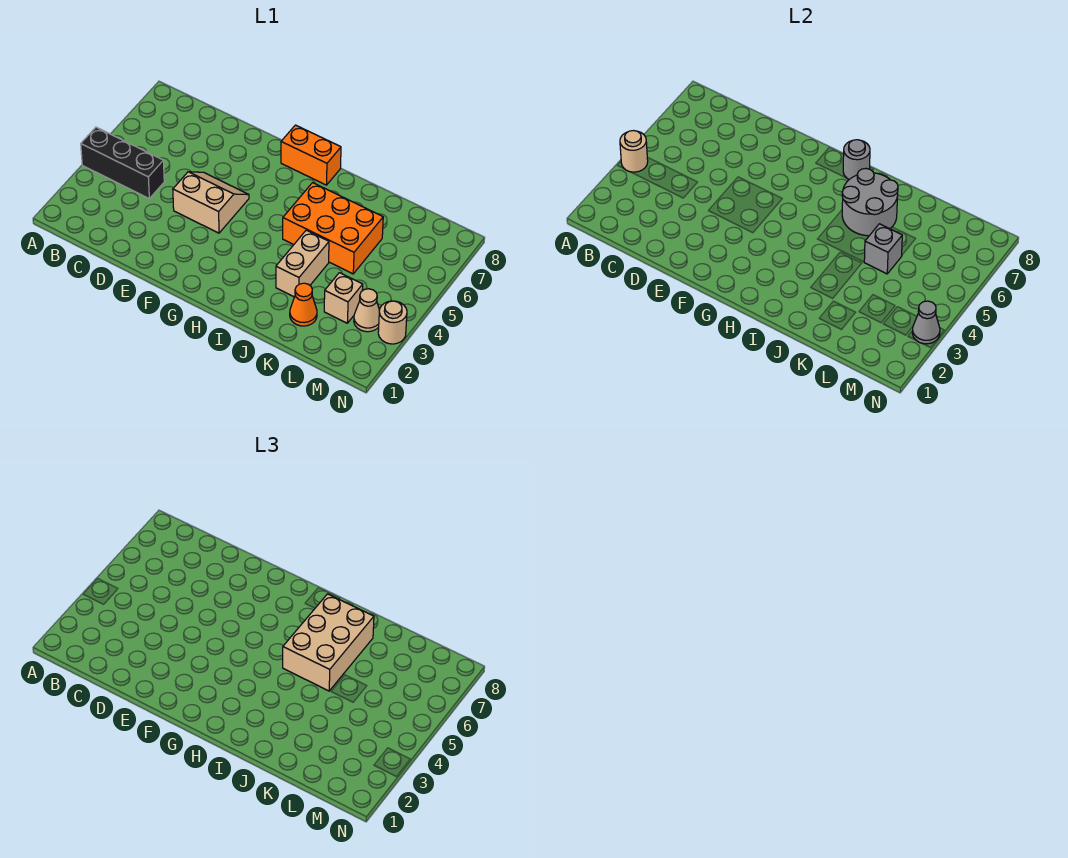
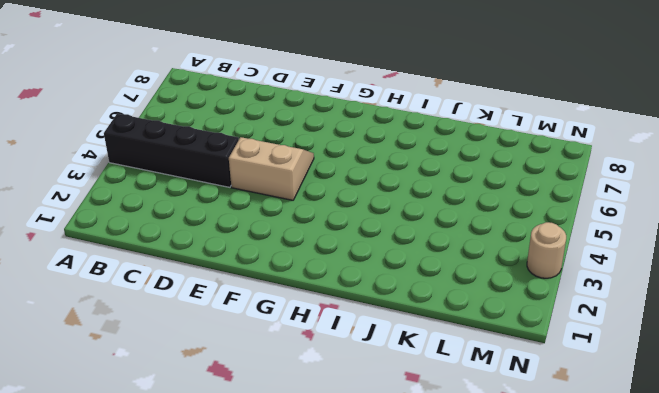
black 1x4 brick [104,114,239,187] -> black 1x3 brick [81,127,164,198]
none -> orange 1x2 brick [281,125,341,185]
none -> orange 2x3 brick [283,183,383,274]
none -> tan 1x2 brick [276,230,329,297]

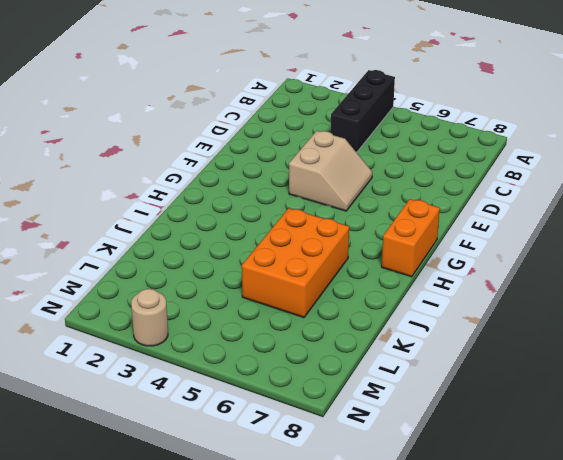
none -> tan 1x2 brick [276,230,329,297]
none -> orange 1x1 cone [290,283,317,326]
none -> tan 1x1 brick [324,273,363,323]

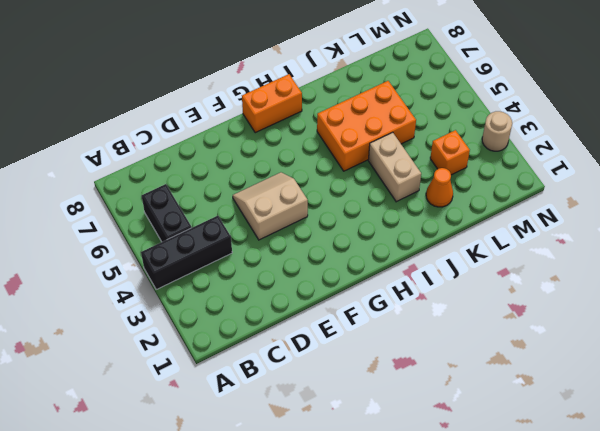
black 1x2 brick [142,184,192,242] -> none
orange 1x1 brick [430,130,470,175] -> tan 1x1 brick [324,273,363,323]
none -> tan 1x1 cone [354,289,380,332]
none -> tan 1x1 round brick [620,131,648,172]
none -> grey 1x1 round brick [843,140,870,179]

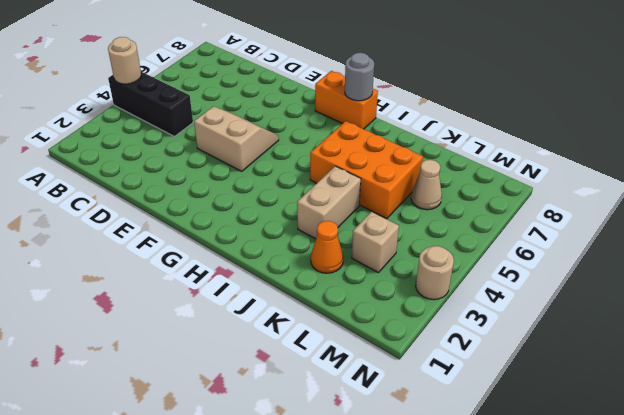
tan 1x1 cone [411,160,442,210] -> tan 1x1 cone moved to [354,289,380,332]
none -> grey 2x2 round brick [842,169,898,236]
none -> grey 1x1 brick [864,224,902,274]
none -> grey 1x1 cone [912,301,940,344]

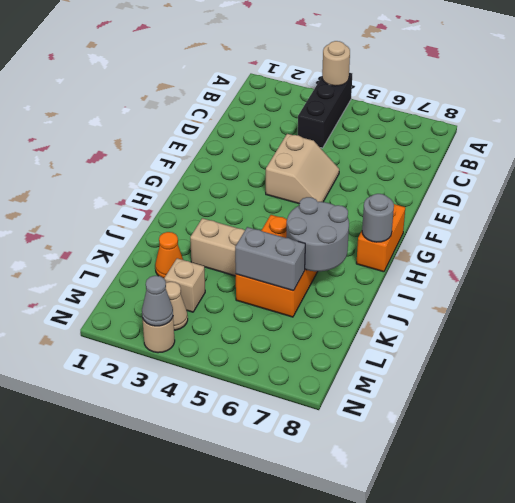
grey 1x2 brick [235,227,305,291] -> grey 1x1 brick [864,224,902,274]
none -> tan 2x3 brick [283,594,374,691]

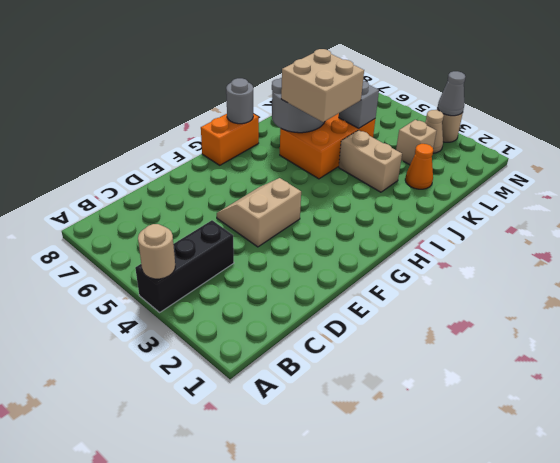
tan 2x2 brick [281,49,364,122] -> tan 2x3 brick [283,594,374,691]

